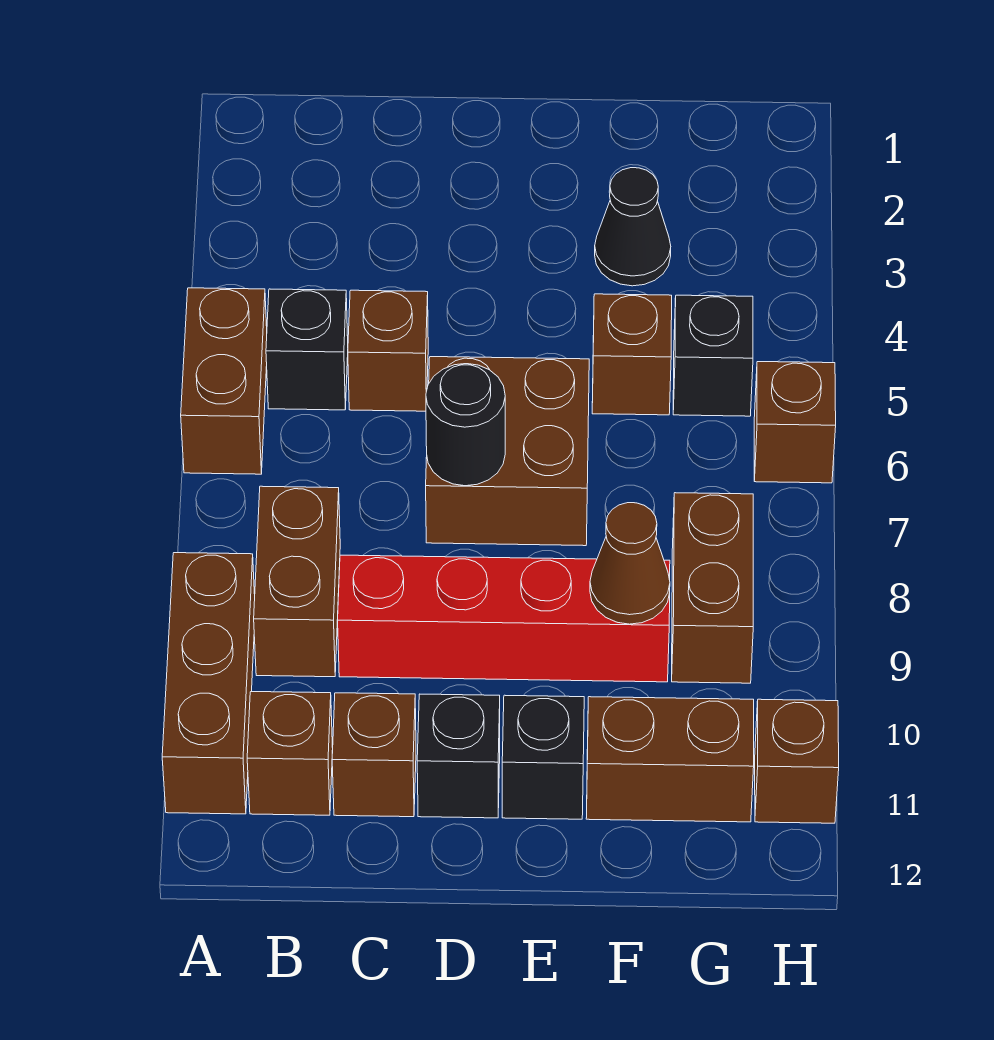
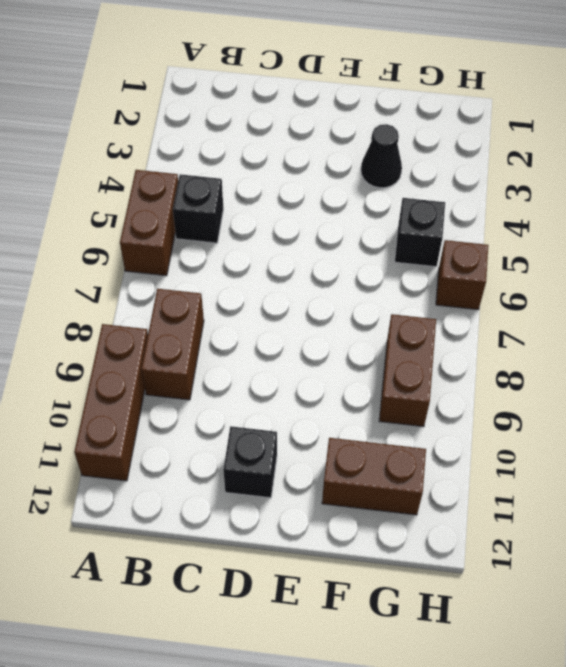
none -> brown 1x1 brick [247,692,333,815]
none -> brown 1x1 brick [348,290,428,411]
none -> red 1x4 brick [338,555,670,682]

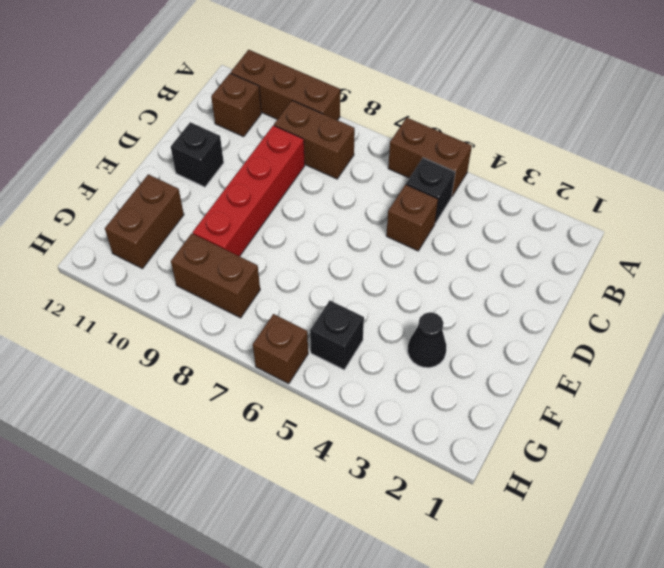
none -> brown 1x1 brick [332,693,416,817]
none -> brown 2x2 brick [426,357,589,546]
none -> black 1x1 brick [502,695,584,819]

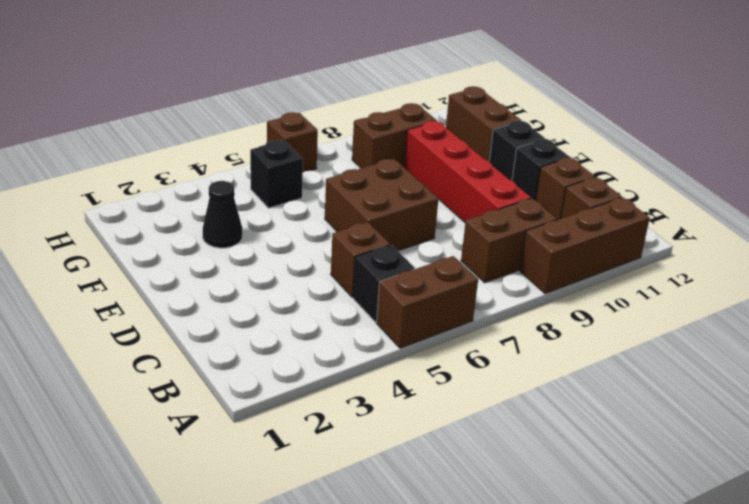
none -> brown 1x1 brick [592,294,672,415]
none -> brown 1x1 brick [755,699,839,823]
none -> black 1x1 round brick [426,364,505,486]

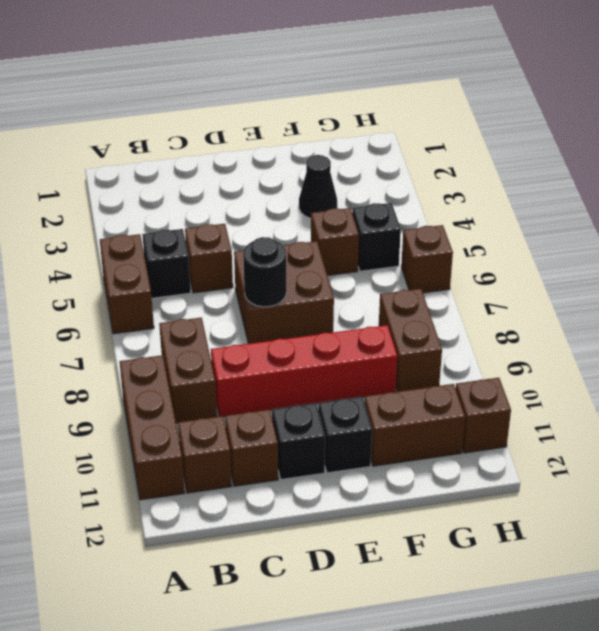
none -> brown 1x1 cone [590,503,670,624]

